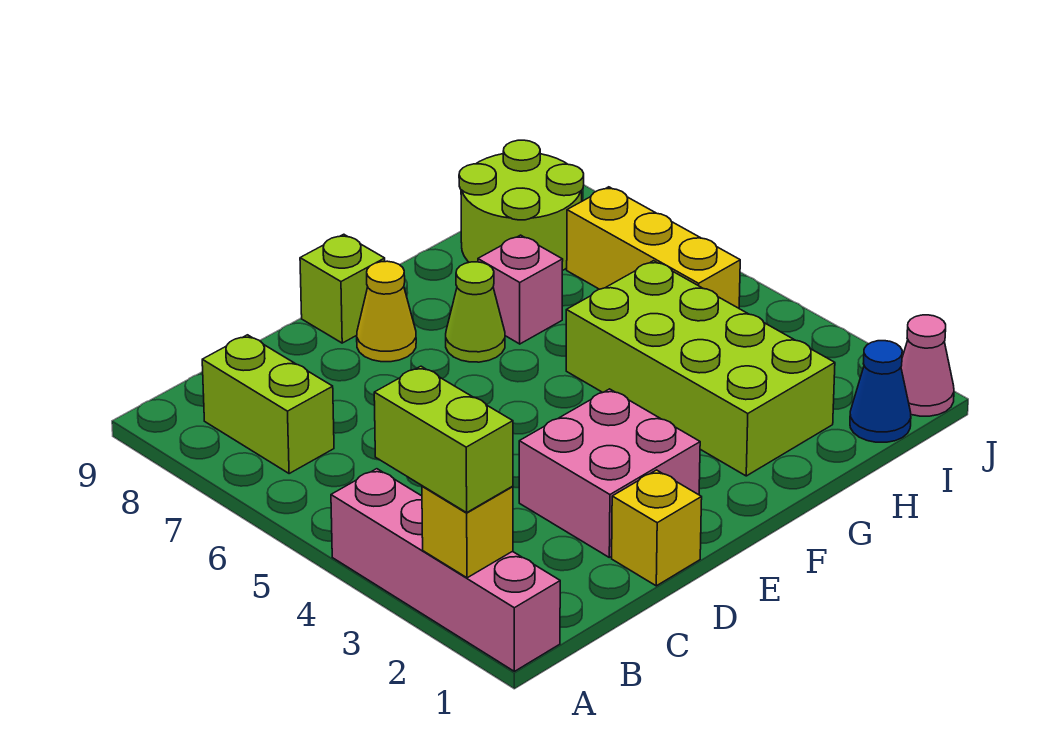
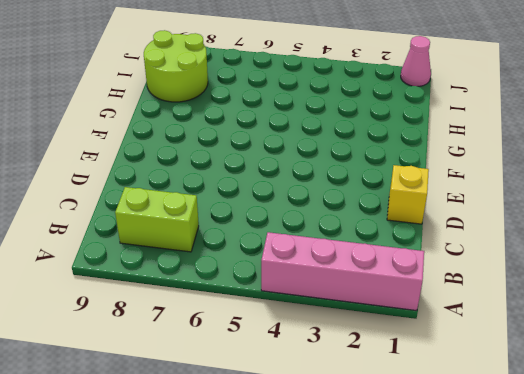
none -> pink 2x2 brick [519,389,700,557]
none -> yellow 1x1 cone [357,261,416,362]
none -> lime 1x1 brick [300,234,385,343]

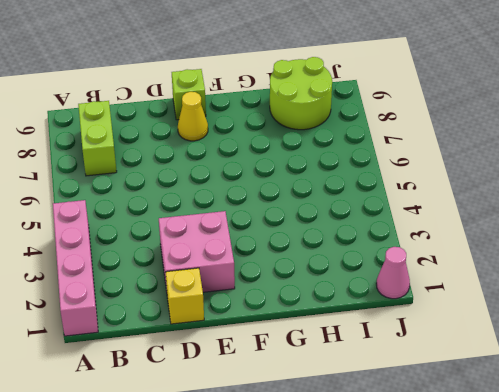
none -> lime 1x1 cone [446,262,505,362]
none -> lime 2x4 brick [566,261,835,476]
none -> pink 1x1 brick [478,235,563,344]

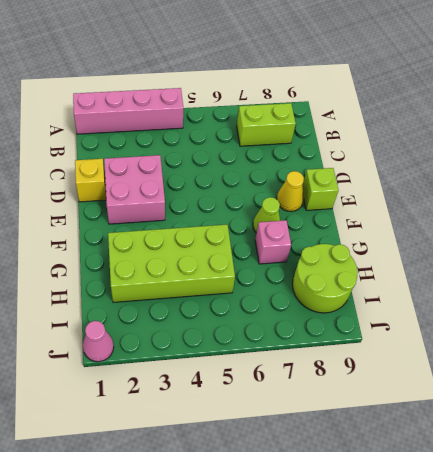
none -> blue 1x1 cone [850,341,911,442]
none -> yellow 1x3 brick [567,187,740,308]
none -> yellow 1x1 brick [422,486,513,578]

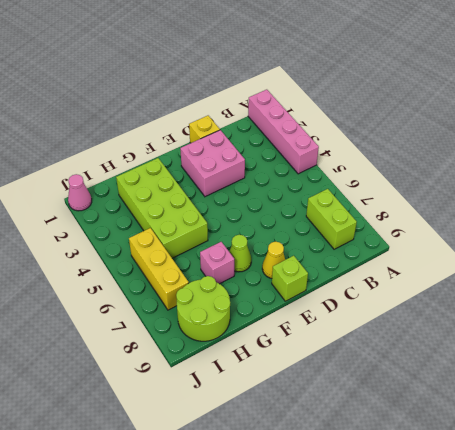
none -> blue 1x1 cone [850,341,911,442]
none -> yellow 1x1 brick [422,486,513,578]
none -> lime 1x2 brick [374,366,513,513]

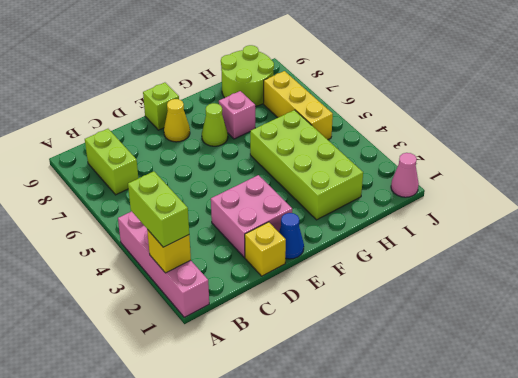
blue 1x1 cone [279,213,304,259] -> blue 1x1 cone moved to [850,341,911,442]

